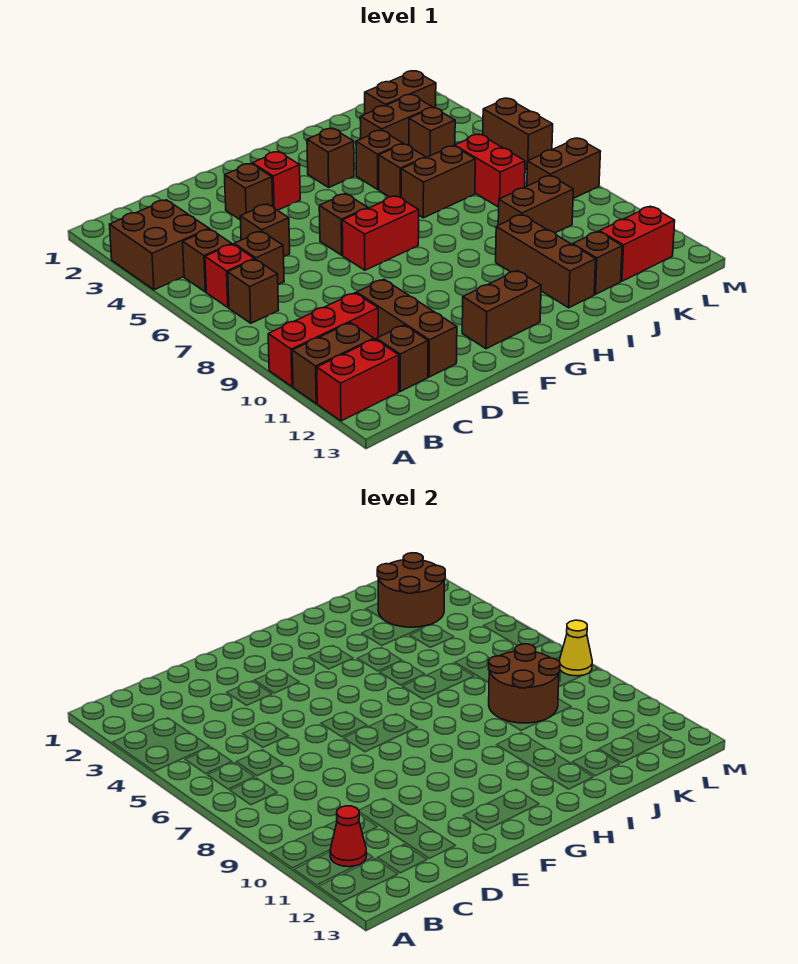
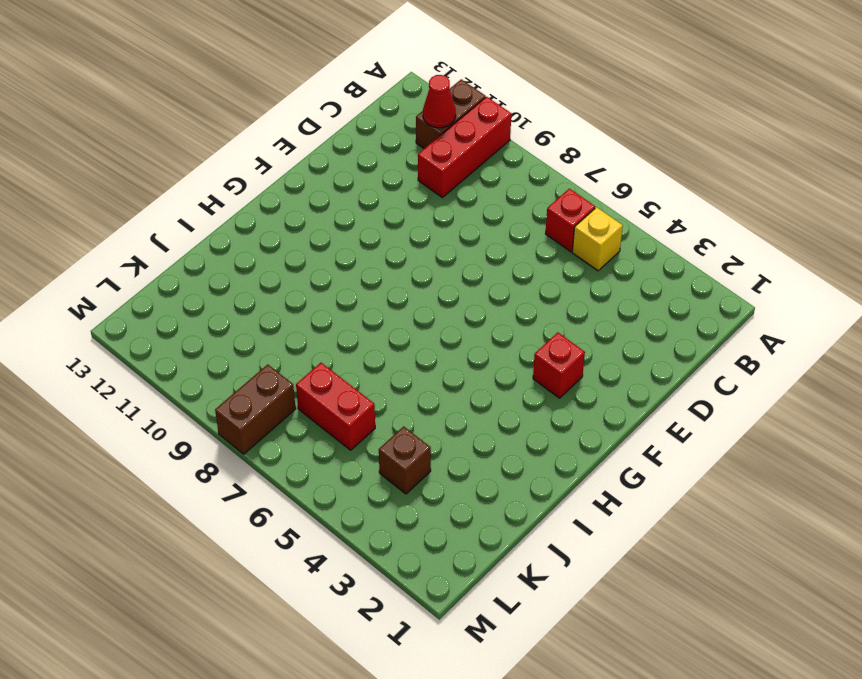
yellow 1x1 brick [572,207,623,271] -> brown 1x1 brick [183,229,232,292]
none -> brown 2x2 brick [110,200,209,290]
none -> red 1x2 brick [317,339,399,421]
none -> brown 1x1 brick [228,259,279,323]
none -> brown 1x1 brick [234,231,284,285]

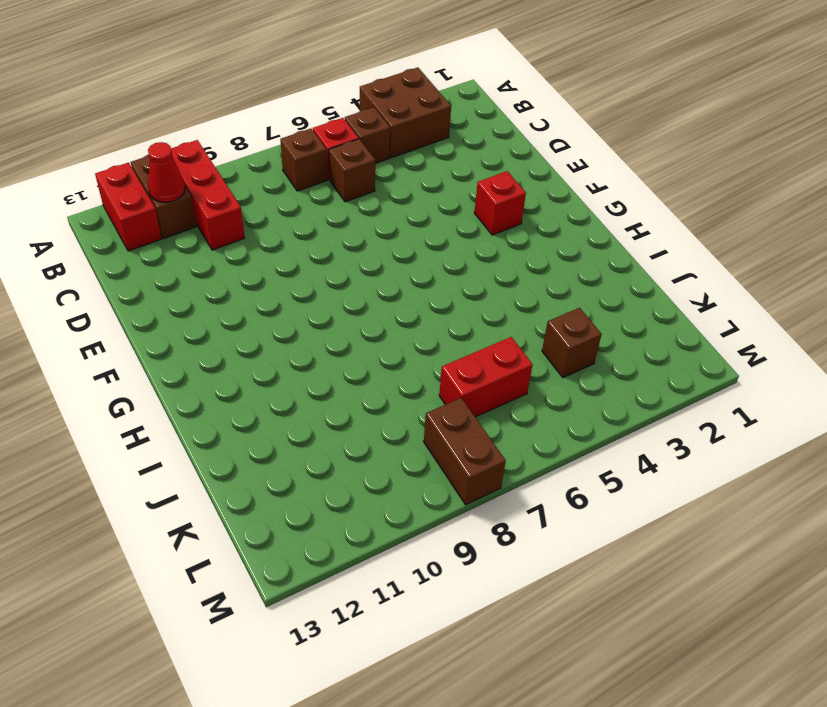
none -> brown 1x1 brick [376,325,428,391]
none -> brown 1x1 brick [240,204,290,256]
none -> brown 1x3 brick [357,279,457,377]
none -> brown 1x1 brick [225,164,273,220]

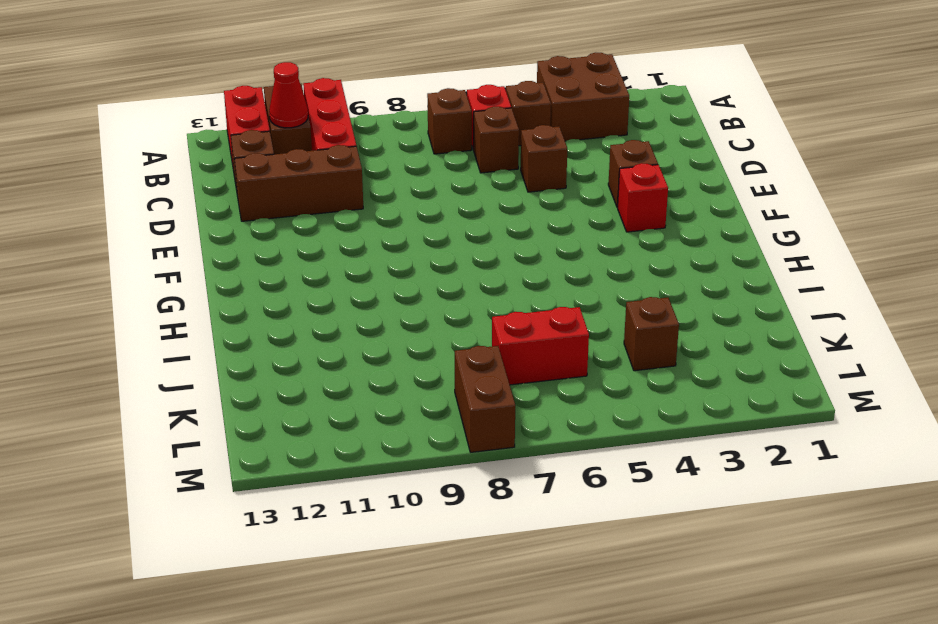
none -> brown 1x1 brick [319,194,368,255]
none -> red 1x2 brick [342,196,419,270]
none -> brown 1x2 brick [462,271,541,349]
none -> brown 1x1 brick [307,128,354,187]

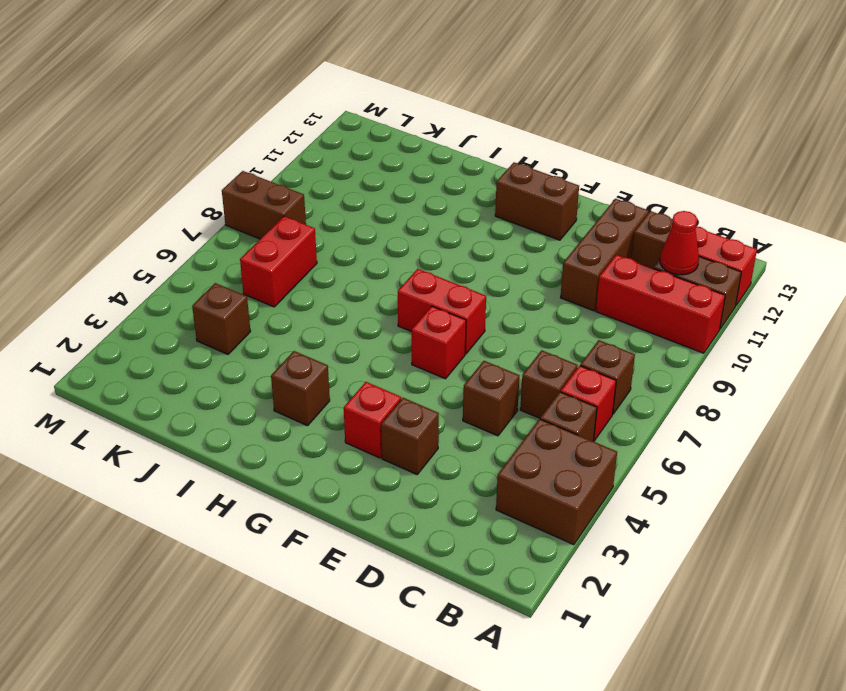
red 1x1 brick [412,306,466,379] -> brown 1x1 brick [319,194,368,255]
none -> brown 1x1 brick [356,130,403,189]
none -> brown 1x1 brick [379,144,426,198]
none -> brown 1x2 brick [401,146,475,218]
none -> brown 1x3 brick [496,215,596,308]

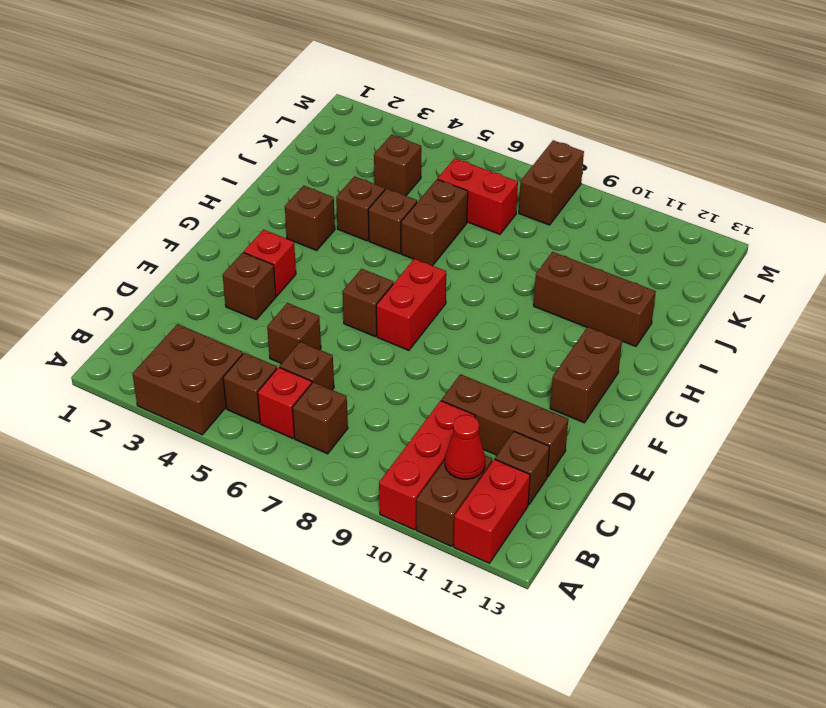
none -> brown 1x2 brick [360,95,433,145]
none -> brown 1x2 brick [498,176,573,233]
none -> brown 1x1 brick [573,231,622,294]
none -> brown 1x2 brick [365,71,436,114]

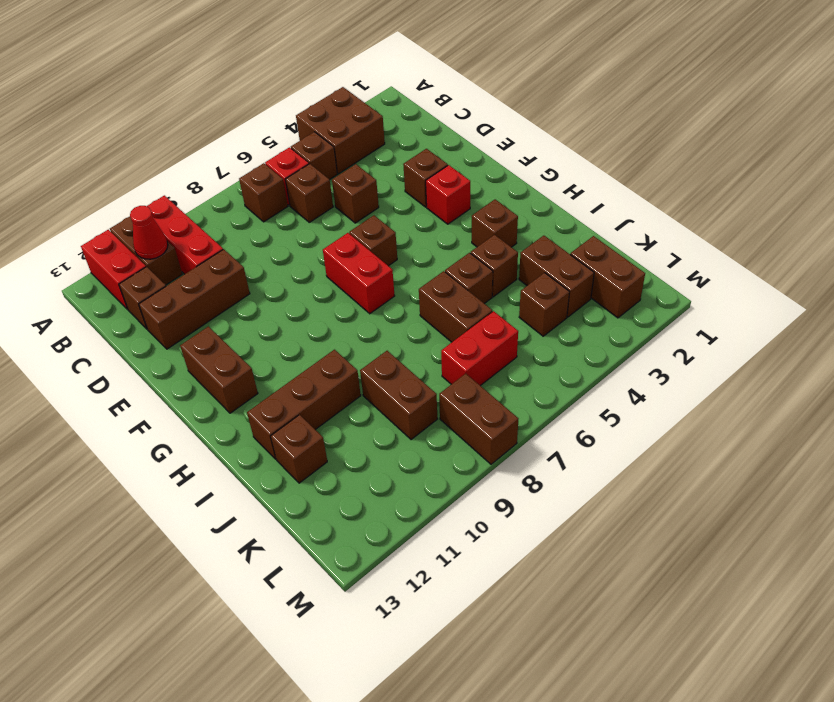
none -> red 1x2 brick [599,206,675,281]
none -> brown 1x2 brick [483,98,553,169]
none -> brown 2x2 round brick [488,644,560,723]
none -> brown 2x2 round brick [377,553,445,627]

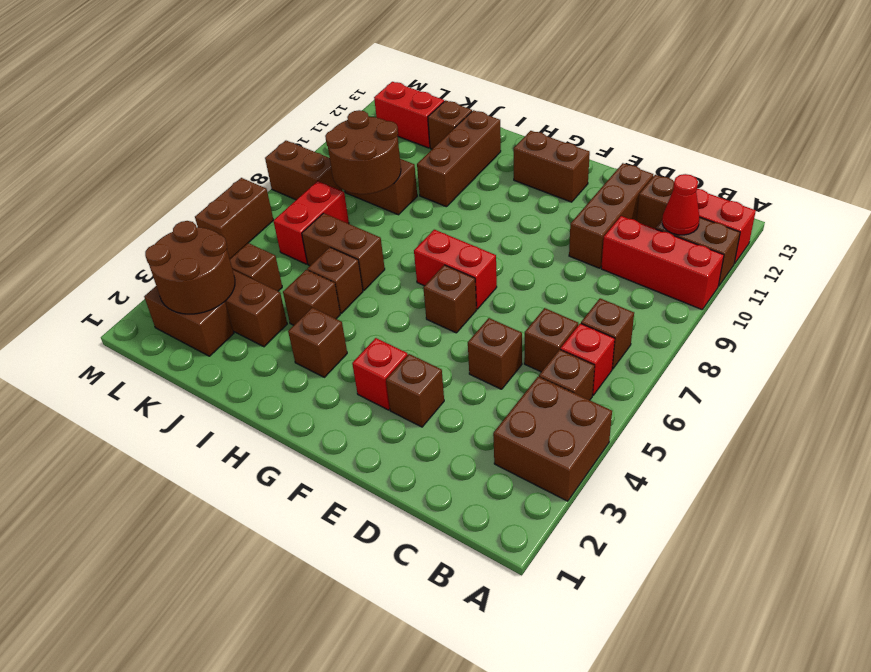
none -> yellow 1x1 cone [559,620,592,676]

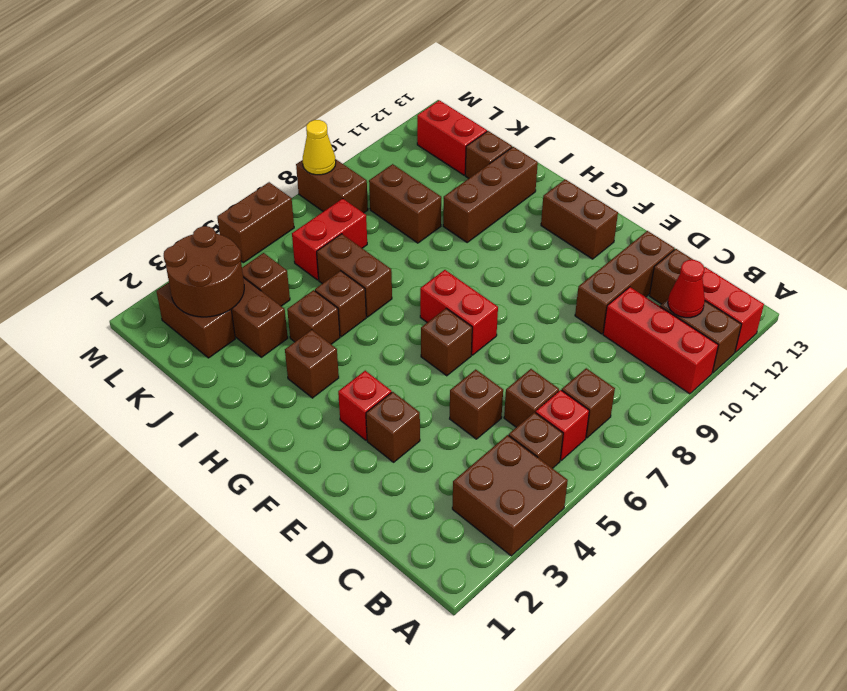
none -> brown 2x2 round brick [488,644,560,723]

